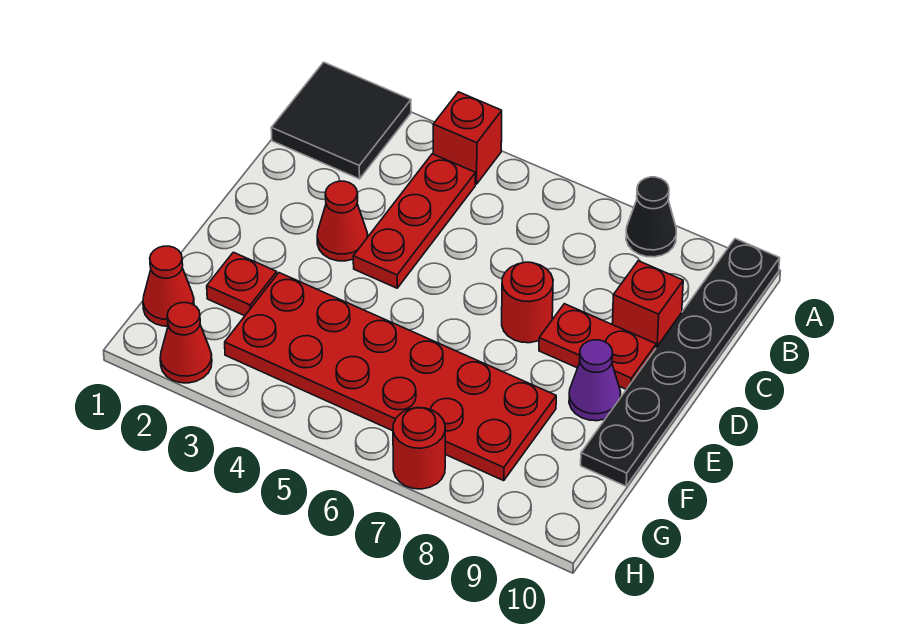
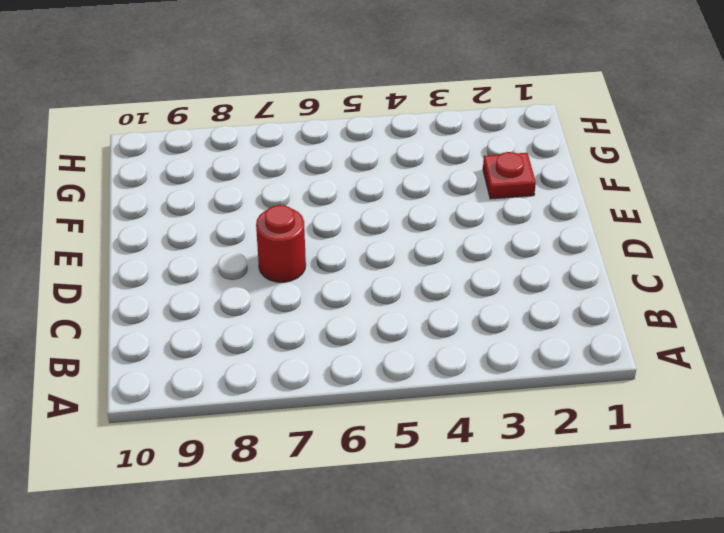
none -> black 2x2 tile [271,62,411,179]
none -> red 1x1 brick [433,92,502,184]
none -> black 1x1 cone [626,177,676,257]

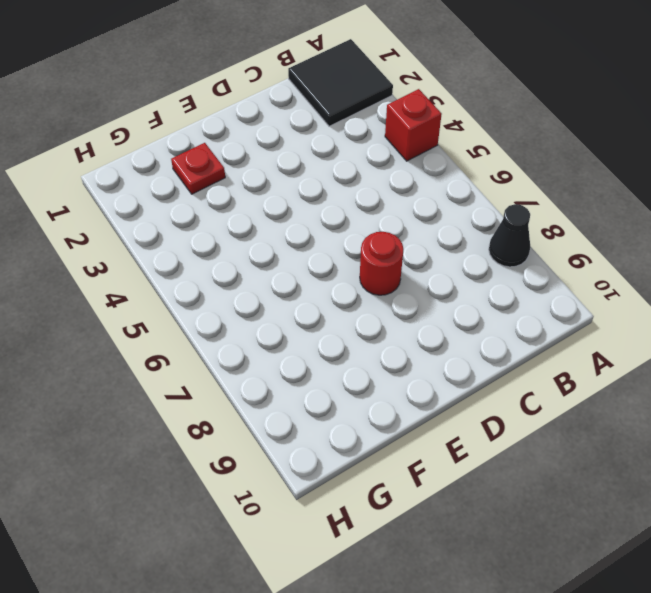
none -> black 1x6 plate [581,239,780,486]
none -> red 1x3 plate [353,154,476,288]
none -> red 1x1 brick [612,261,683,348]

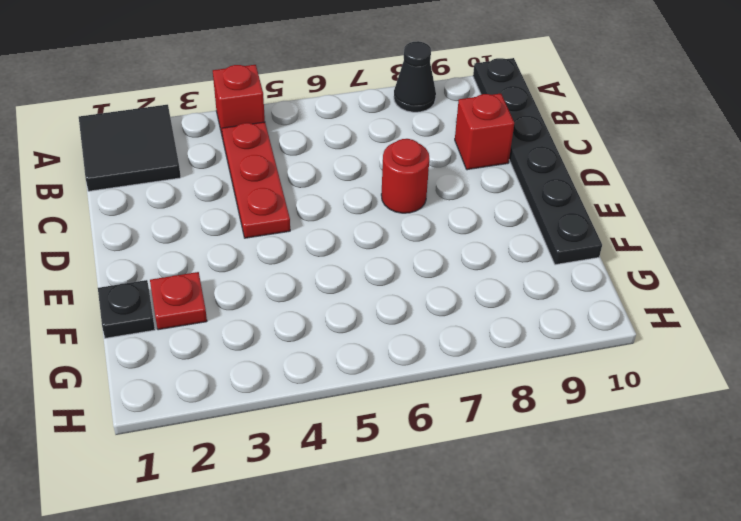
black 1x1 plate [98,280,155,338] -> none
none -> red 1x1 cone [317,181,368,261]
none -> red 1x2 plate [539,304,656,389]
none -> purple 1x1 cone [569,340,621,421]

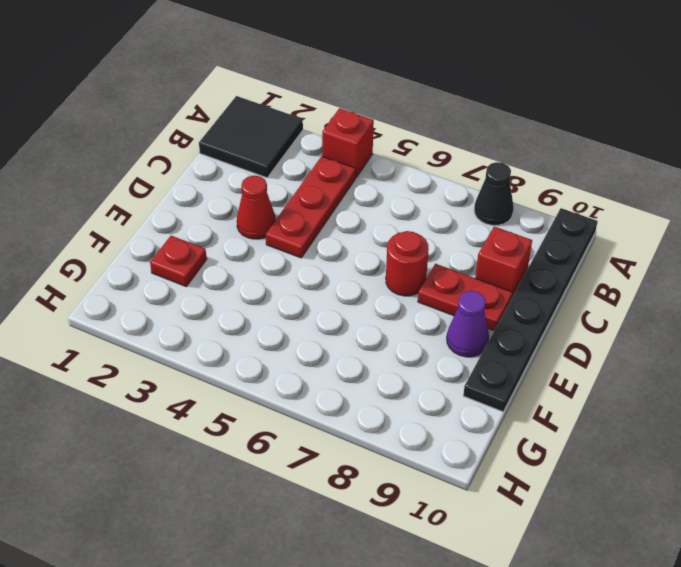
none -> red 2x6 plate [225,273,556,481]
none -> red 1x1 cone [143,246,194,326]
none -> red 1x1 cone [160,303,212,383]

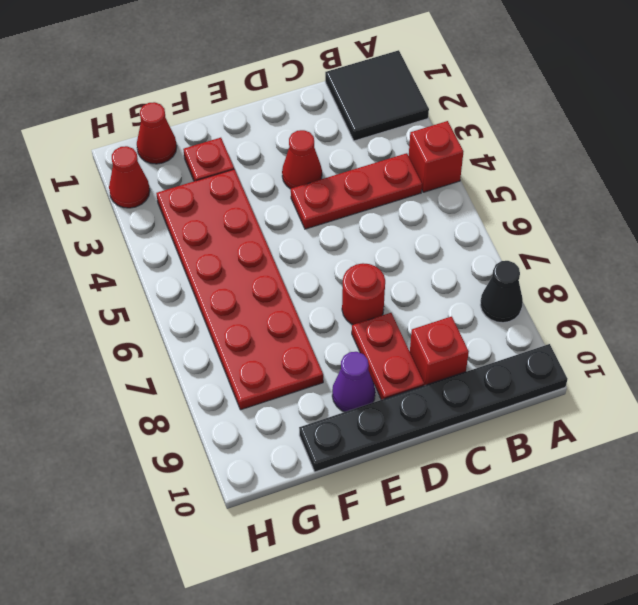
none -> red 1x1 round brick [393,408,445,489]

